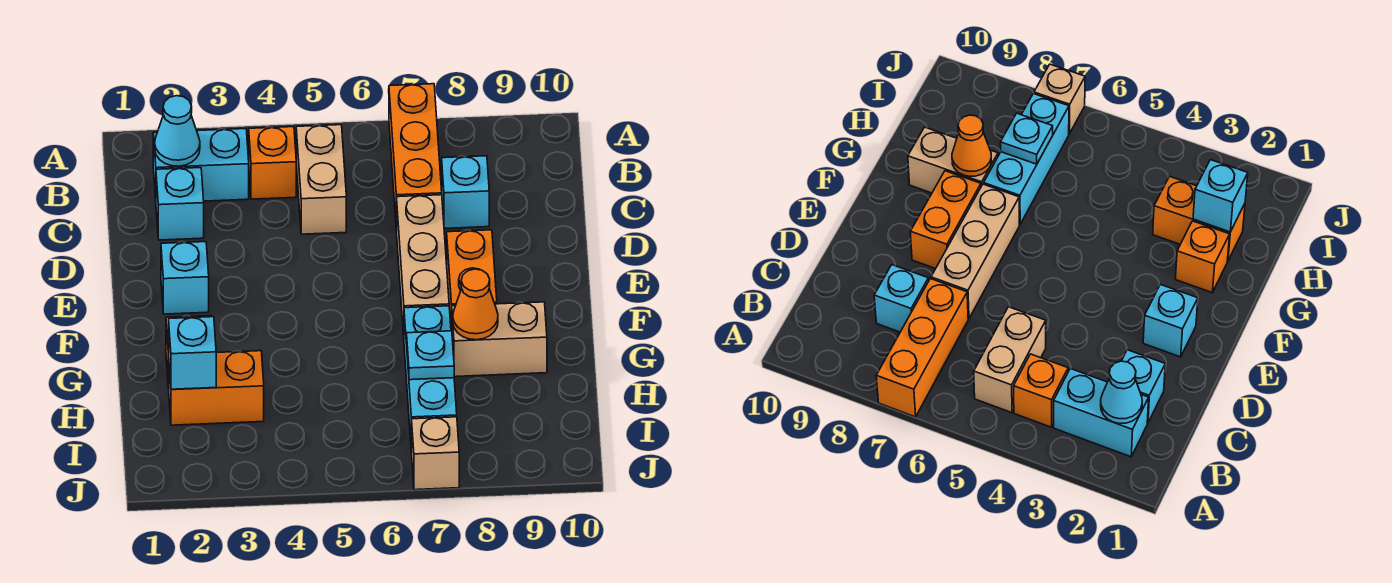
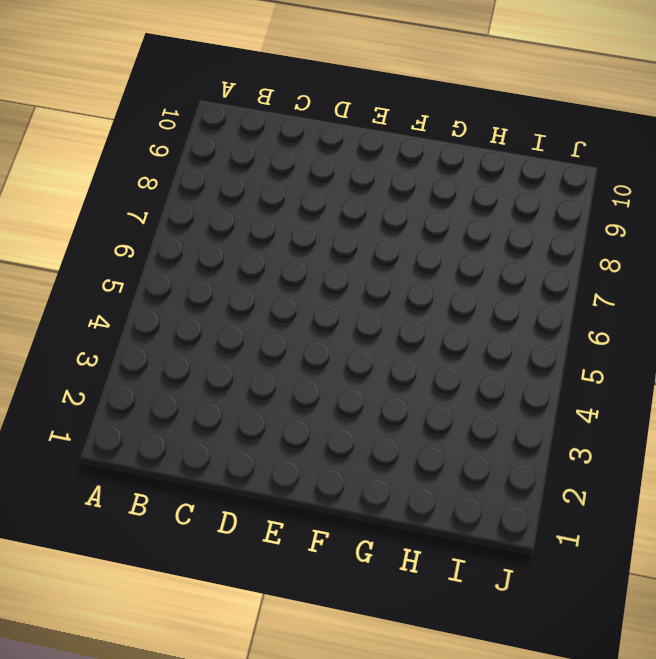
none -> orange 1x3 brick [389,84,442,230]
none -> cyan 1x2 brick [153,129,249,201]
none -> orange 1x1 brick [249,127,296,199]

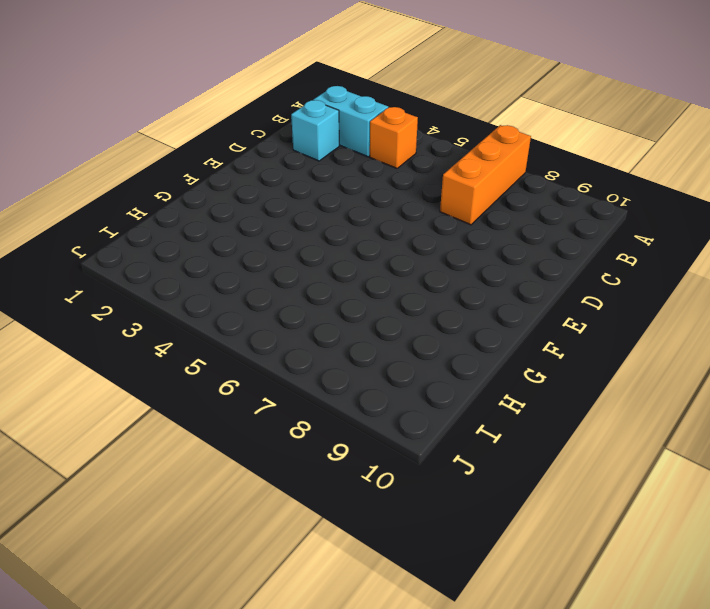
none -> tan 1x2 brick [296,125,346,234]
none -> cyan 1x1 brick [442,156,489,228]
none -> tan 1x3 brick [397,195,449,336]

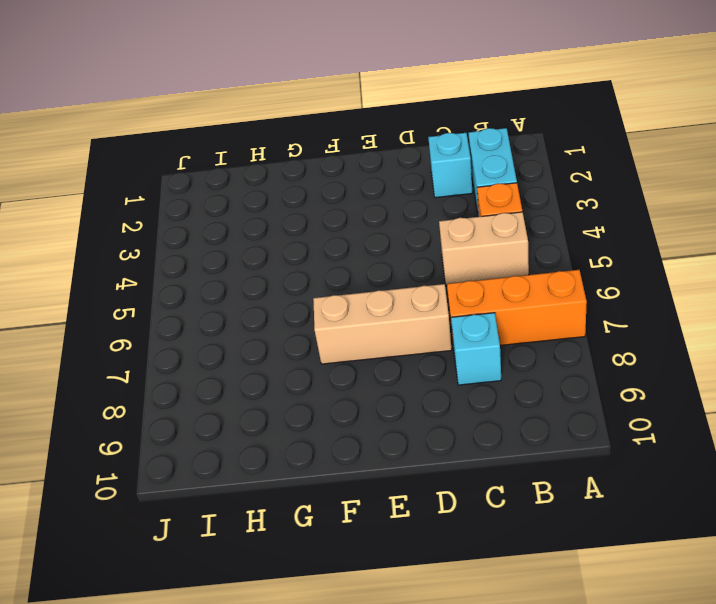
none -> cyan 1x1 brick [161,242,209,314]
none -> orange 1x2 brick [447,230,497,331]
none -> orange 1x1 brick [1175,221,1230,292]

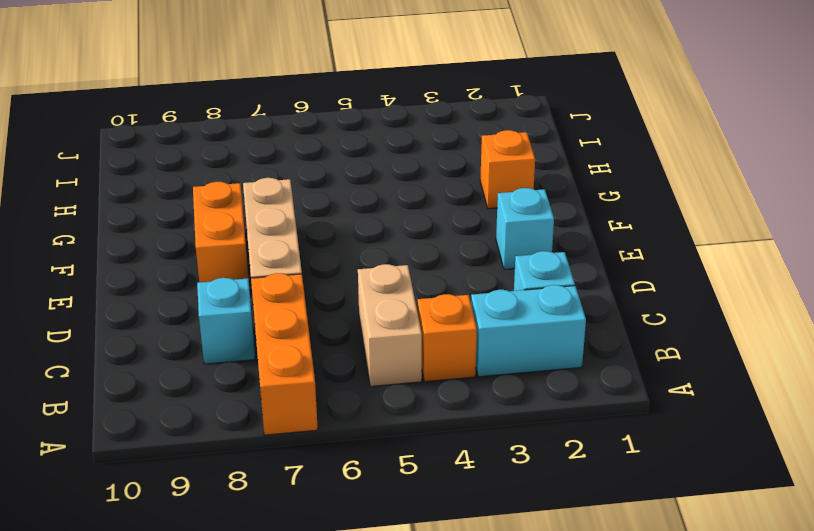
none -> cyan 1x3 brick [404,306,457,452]
none -> tan 1x2 brick [452,302,547,377]
none -> orange 1x2 brick [169,351,264,425]

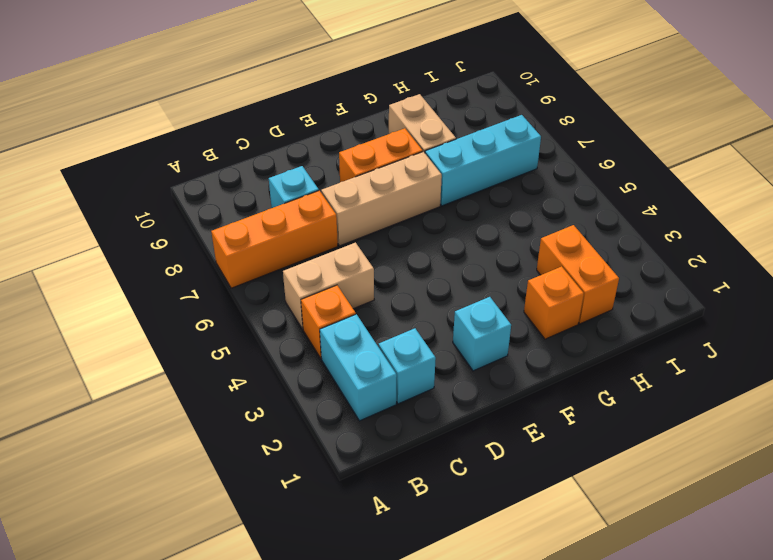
none -> tan 1x1 brick [412,417,459,490]
none -> cyan 1x1 cone [155,96,200,166]
none -> orange 1x1 cone [453,269,498,340]

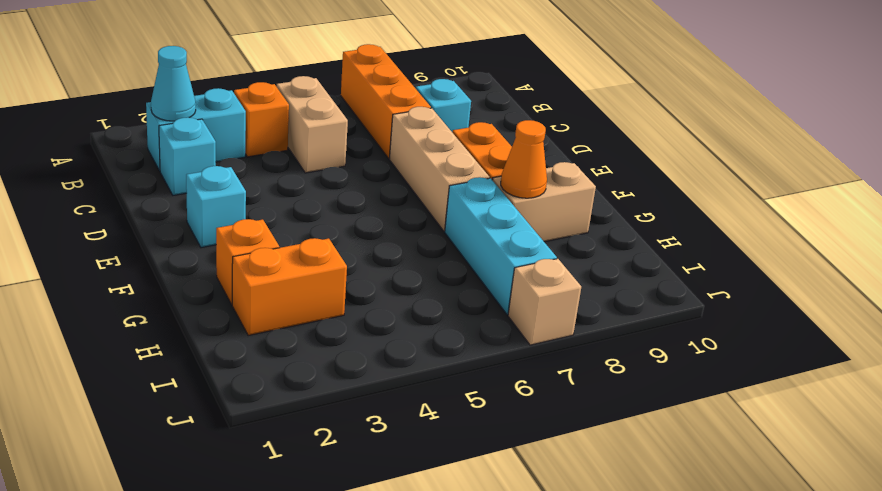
none -> cyan 1x1 brick [168,317,216,389]
none -> cyan 1x1 plate [407,331,454,380]

